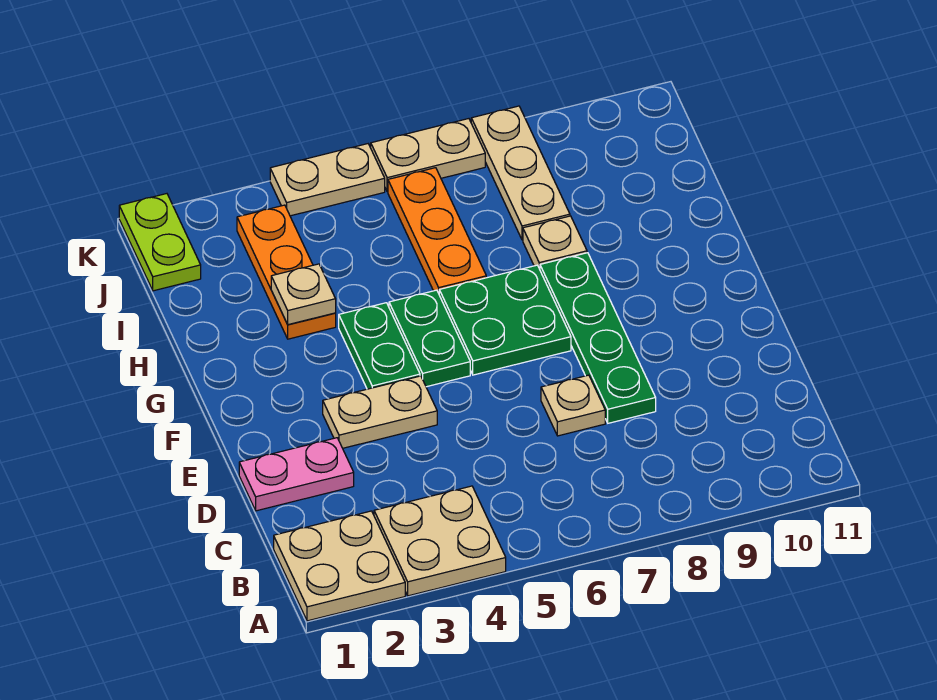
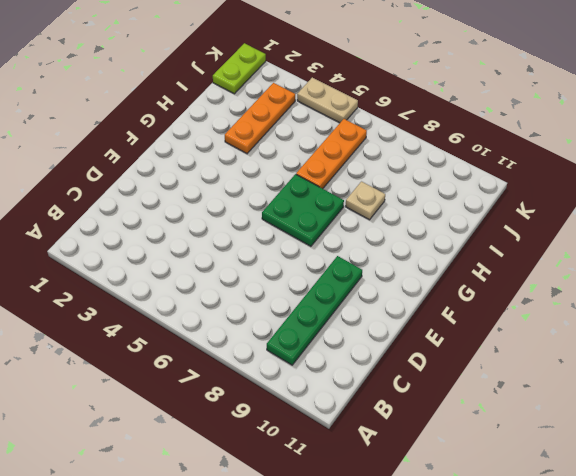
green 1x4 plate [267,256,362,365] -> green 1x4 plate moved to [540,253,656,423]
none -> tan 2x2 plate [274,511,405,621]
none -> tan 2x2 plate [374,486,506,596]
none -> pink 1x2 plate [239,438,354,511]

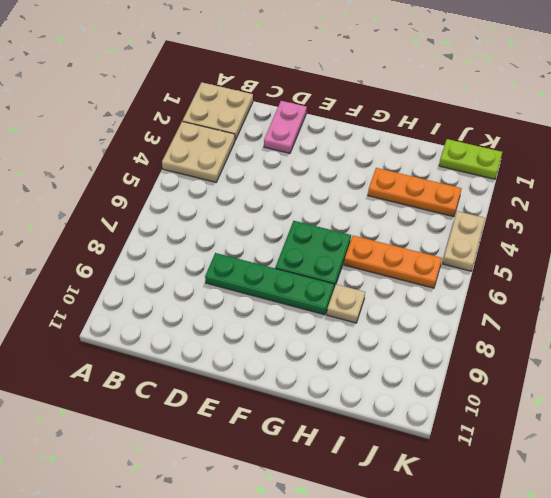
none -> tan 1x1 plate [541,375,605,436]
none -> tan 1x2 plate [323,376,437,448]
none -> green 1x2 plate [339,303,420,389]

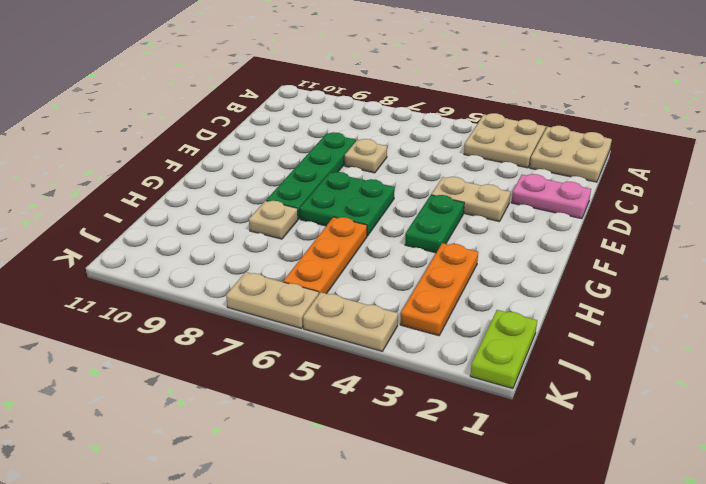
none -> green 1x2 plate [389,290,470,387]
none -> tan 1x3 plate [471,106,570,240]
none -> tan 1x1 plate [271,264,336,325]

